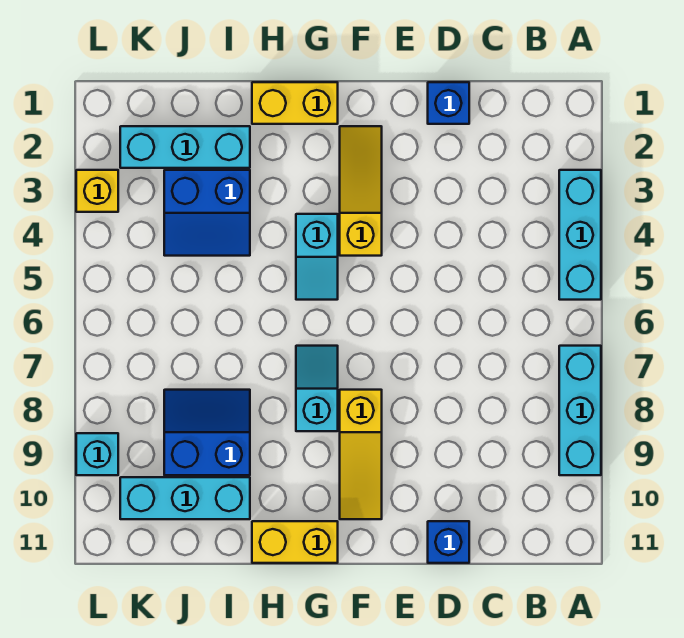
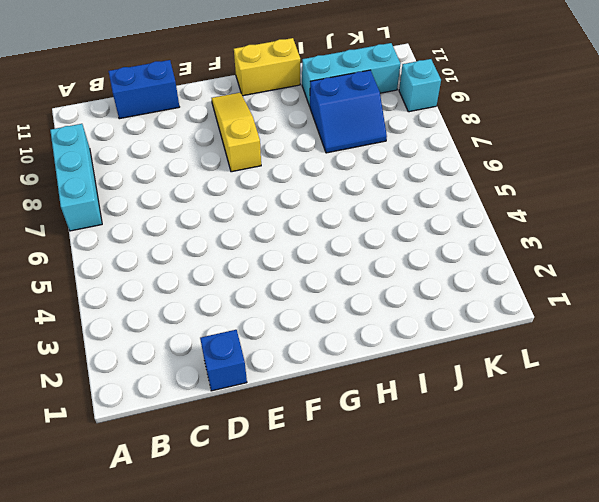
blue 1x2 brick [109,60,179,119] -> blue 1x1 brick [428,521,469,563]
none -> cyan 1x3 brick [559,170,601,300]
none -> yellow 1x3 slope [340,126,382,256]
none -> yellow 1x2 brick [252,82,338,124]

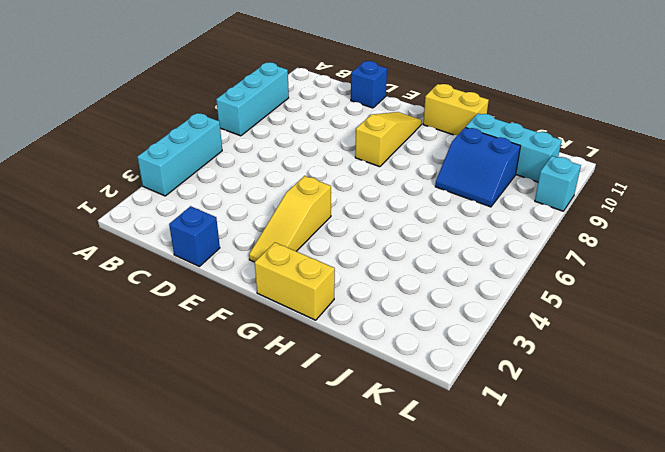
none -> cyan 1x2 slope [296,214,338,300]
none -> cyan 1x2 slope [296,346,338,431]
none -> cyan 1x3 brick [120,126,250,168]

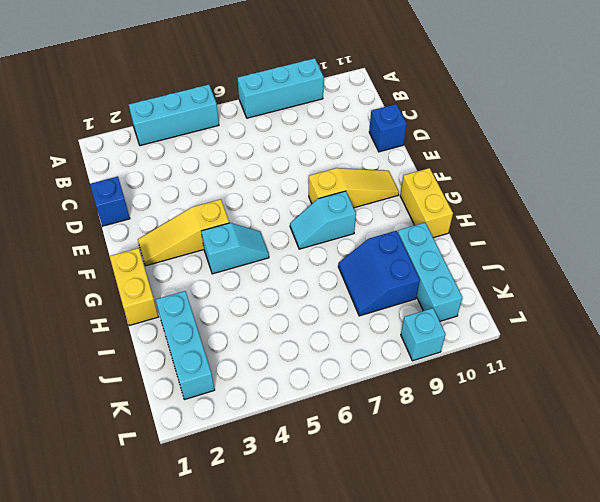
none -> blue 2x2 slope [164,170,250,256]
none -> yellow 1x1 brick [76,170,118,212]

